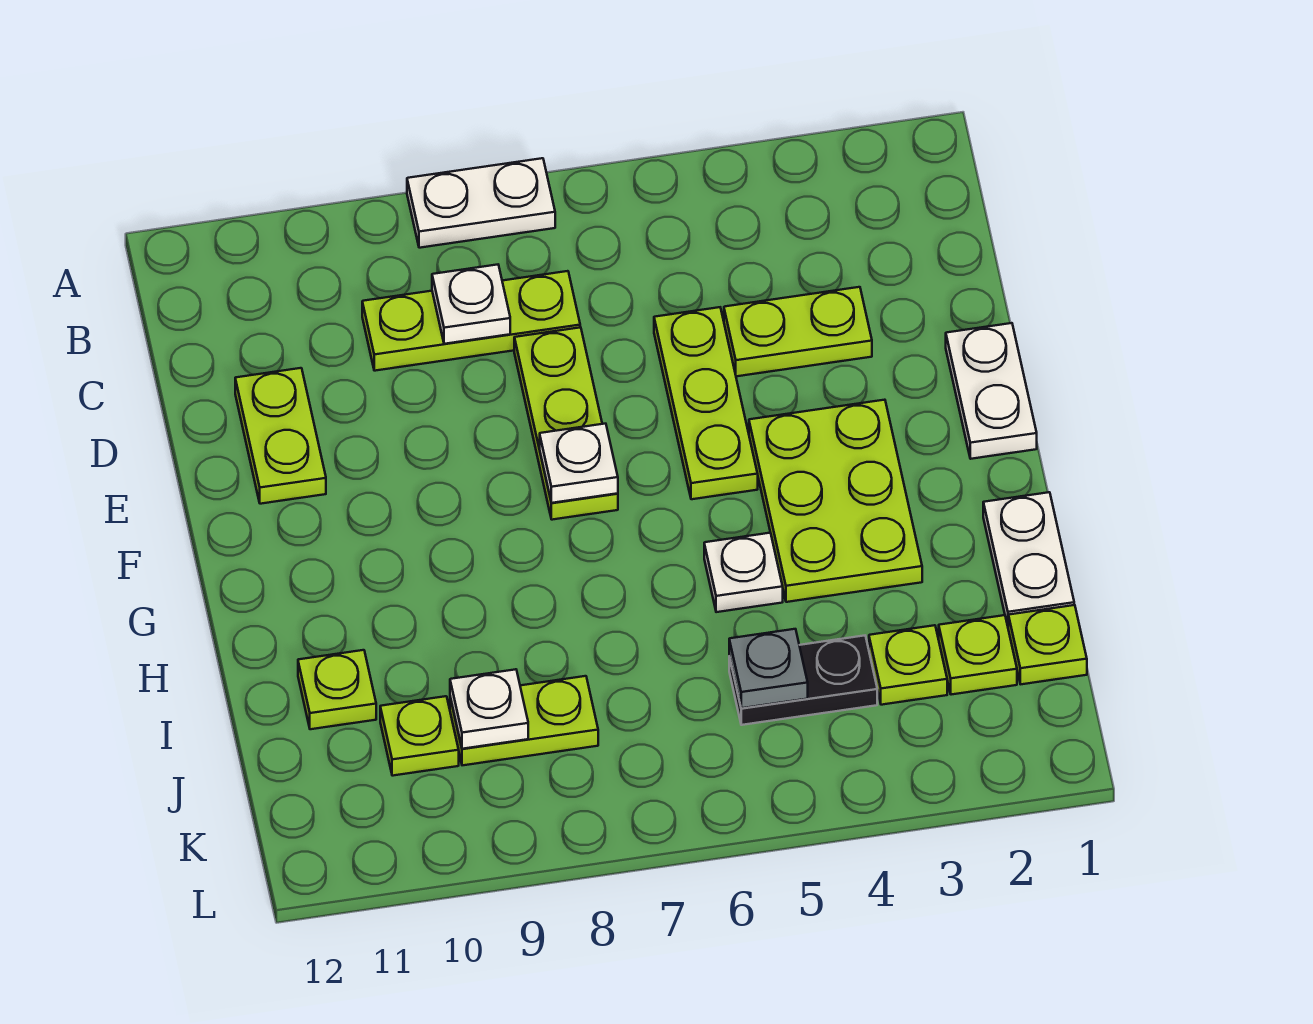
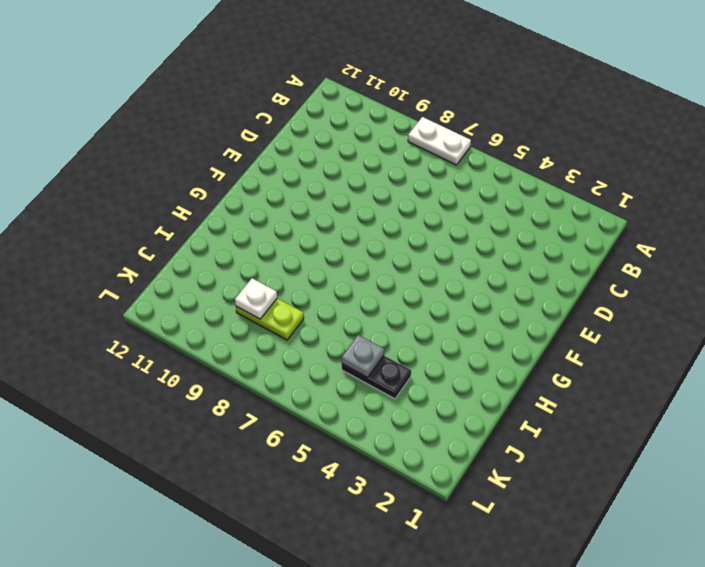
none -> lime 1x3 plate [362,271,580,371]
none -> lime 1x2 plate [724,287,872,376]
none -> lime 1x3 plate [654,307,758,499]

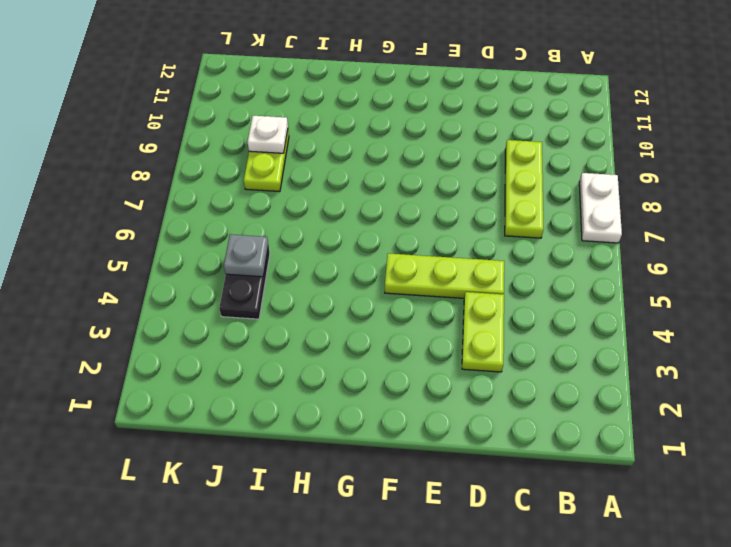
none -> lime 1x3 plate [514,327,618,520]
none -> lime 1x2 plate [235,368,326,504]
none -> white 1x2 plate [946,323,1037,459]

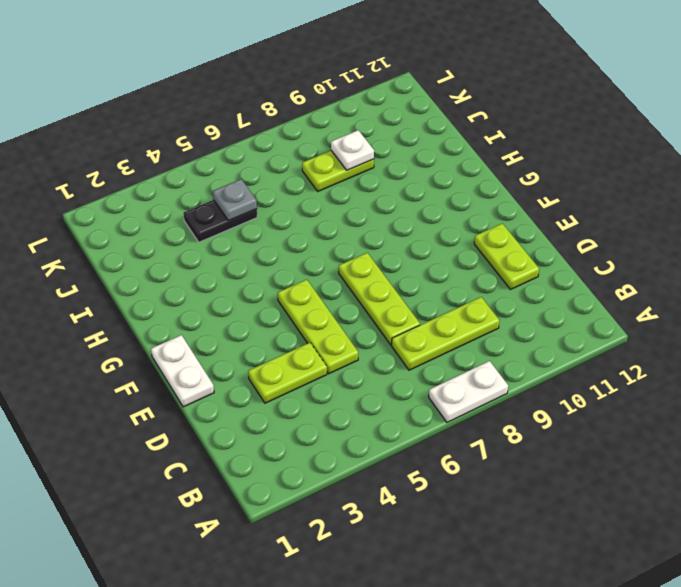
none -> lime 2x3 plate [749,400,922,602]
none -> white 1x2 plate [983,492,1074,626]
none -> white 1x1 plate [704,533,783,612]

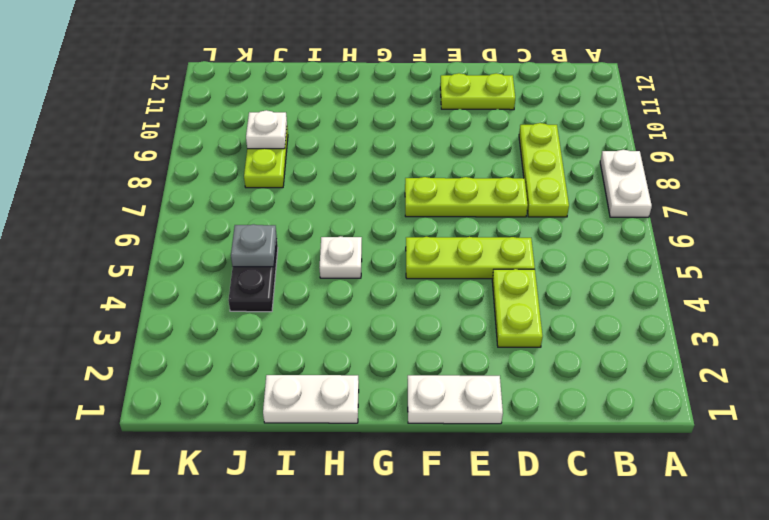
none -> lime 2x3 plate [749,400,922,602]
none -> lime 1x1 plate [298,650,376,729]
none -> lime 1x1 plate [1008,605,1087,684]

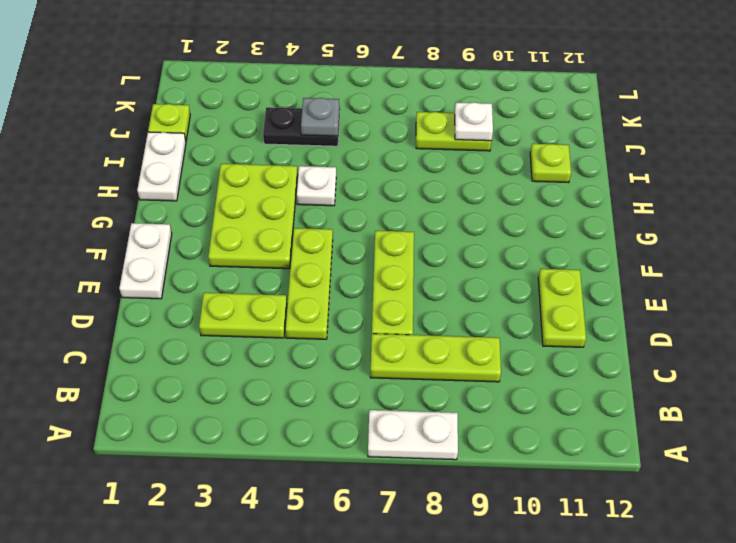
none -> lime 1x1 plate [939,615,1017,695]
none -> lime 1x1 plate [869,625,947,705]
none -> lime 1x1 plate [380,696,459,776]

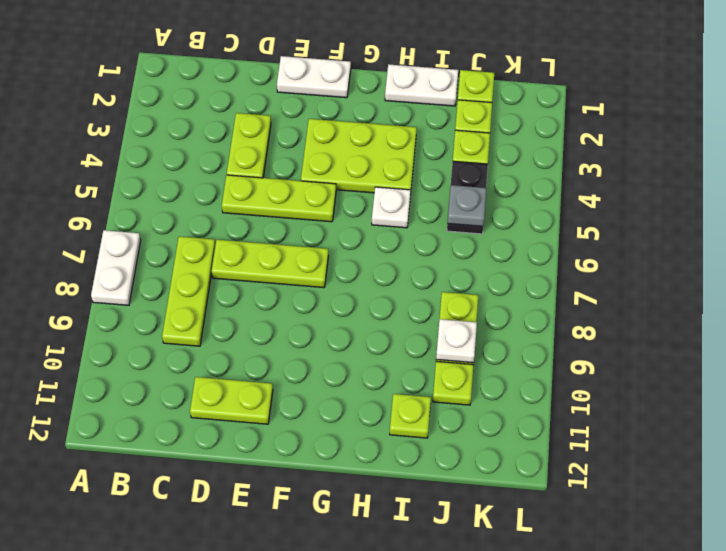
none -> white 1x1 plate [432,265,510,344]
none -> white 1x1 plate [540,424,618,503]

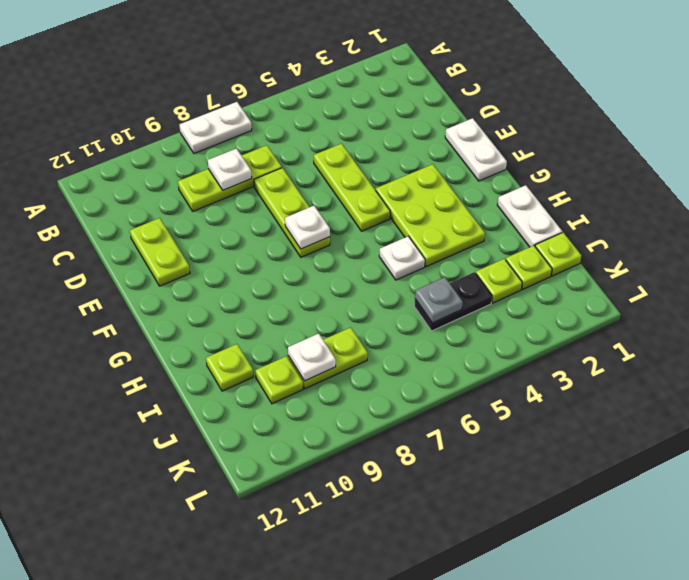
none -> lime 1x2 plate [724,287,872,376]

